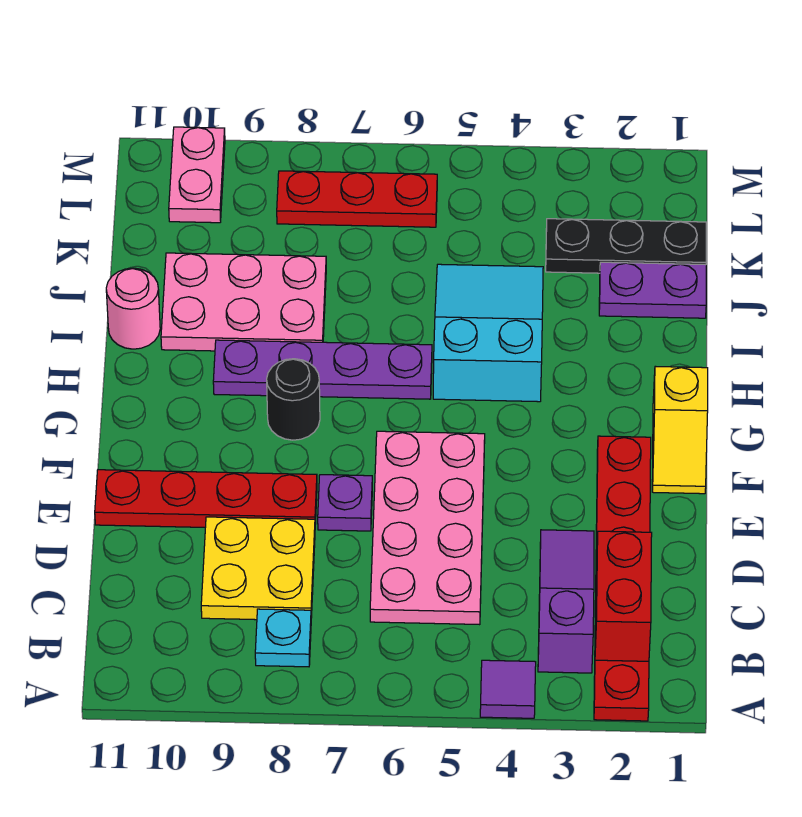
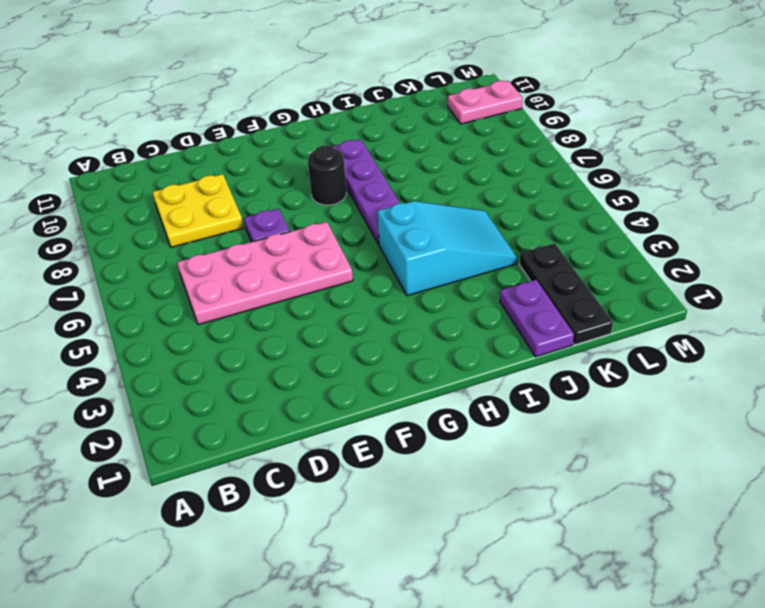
none -> red 1x6 plate [594,436,651,721]
none -> purple 1x1 tile [480,660,536,718]
none -> purple 1x3 slope [538,530,594,673]

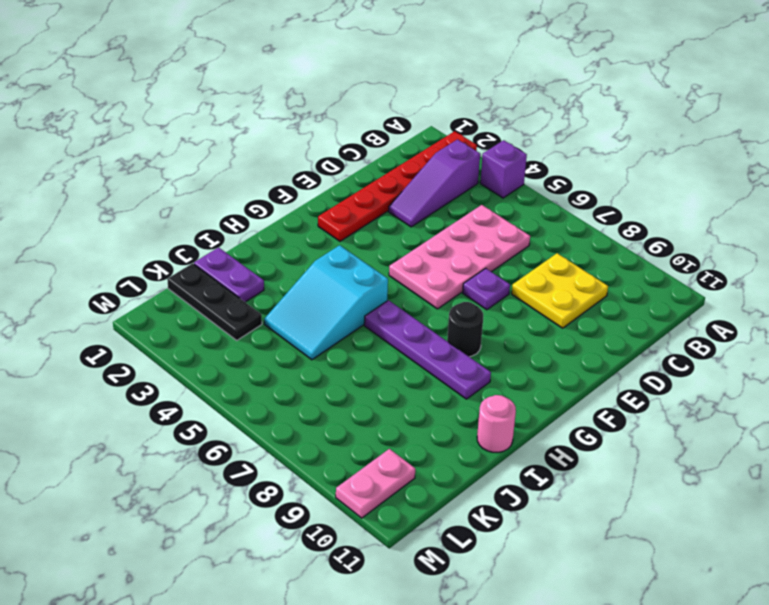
purple 1x1 brick [480,140,527,198] -> purple 1x1 tile [480,660,536,718]
none -> cyan 1x1 plate [255,609,311,667]
none -> red 1x4 plate [95,470,317,527]
none -> yellow 1x2 slope [652,366,708,494]

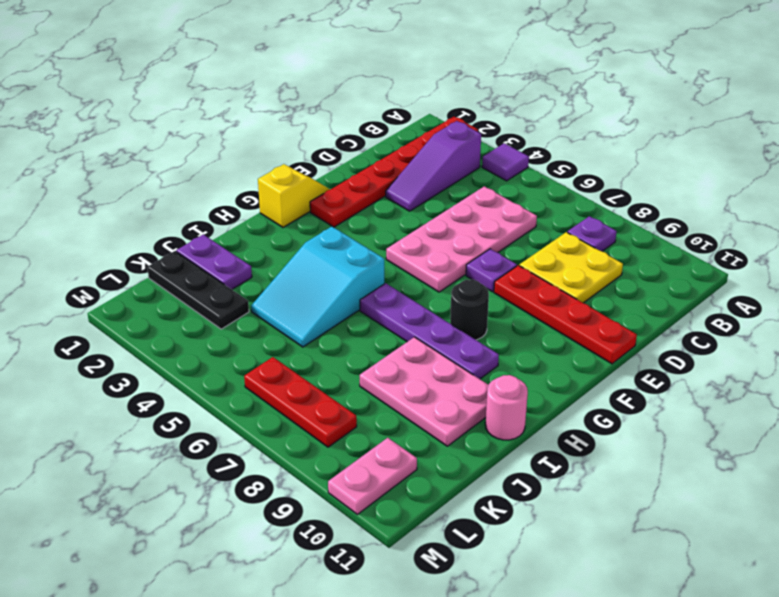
purple 1x1 plate [567,216,617,251] -> cyan 1x1 plate [255,609,311,667]
none -> red 1x2 brick [595,531,652,661]

